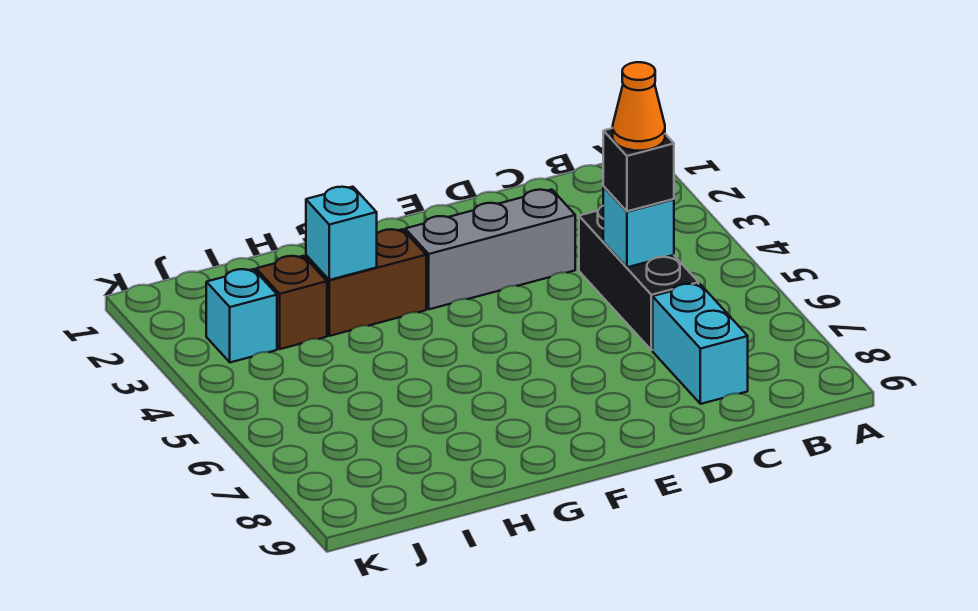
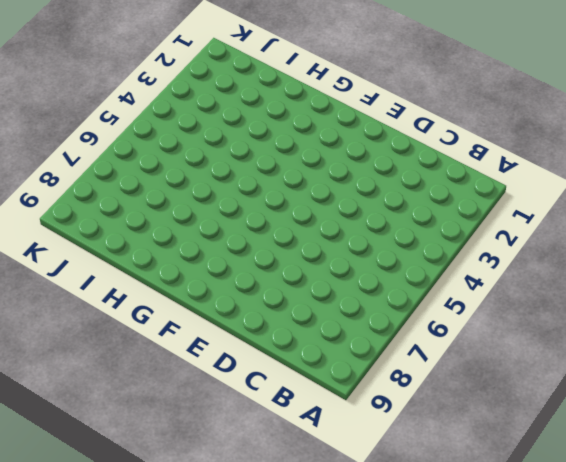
none -> black 1x3 brick [579,206,699,350]
none -> cyan 1x2 brick [653,284,748,404]

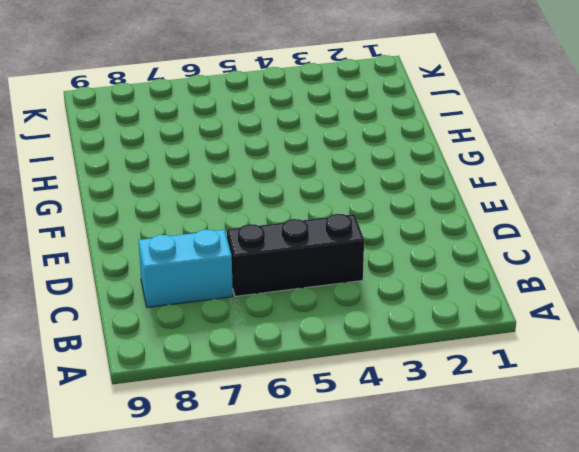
none -> grey 1x3 brick [405,190,575,309]
none -> brown 1x2 brick [306,229,426,336]

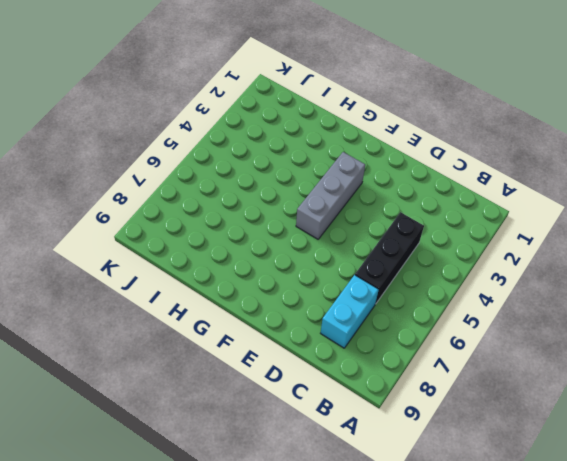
grey 1x3 brick [296,152,365,239] -> grey 1x3 brick turned to [405,190,575,309]
none -> brown 1x2 brick [306,229,426,336]
none -> brown 1x1 brick [256,256,327,349]

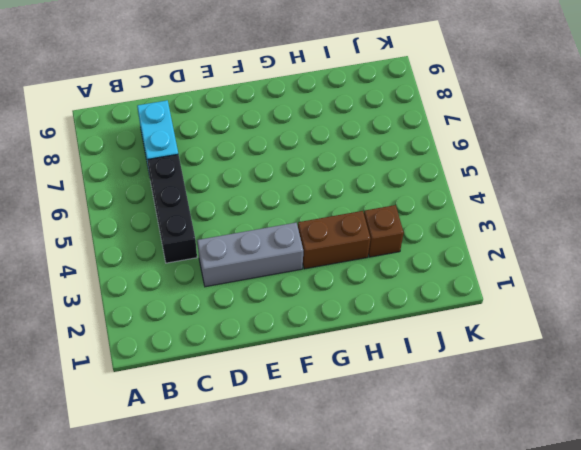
none -> cyan 1x1 brick [206,269,277,362]
none -> cyan 1x1 brick [603,187,674,267]

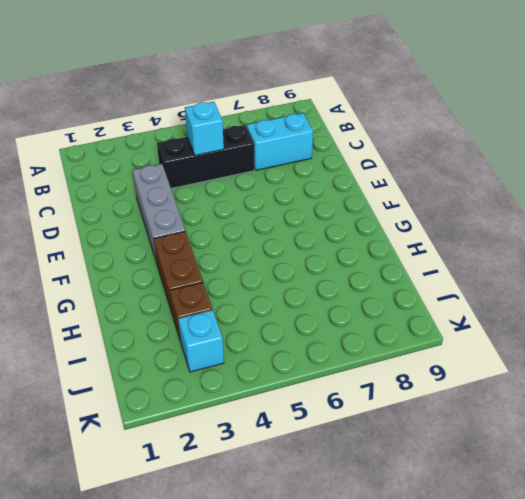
none -> cyan 1x1 brick [306,187,377,280]
none -> black 1x1 brick [603,128,674,211]

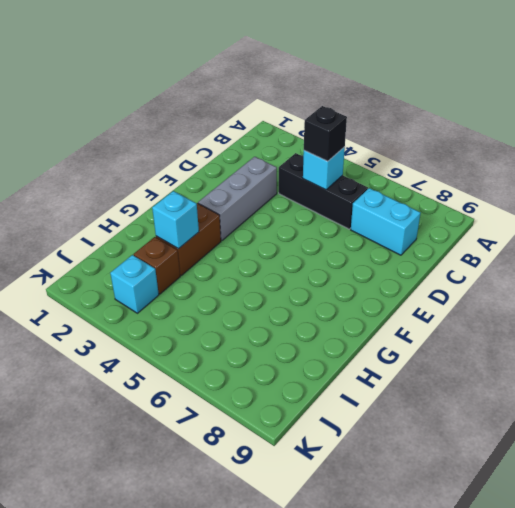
none -> orange 1x1 cone [613,62,665,151]

